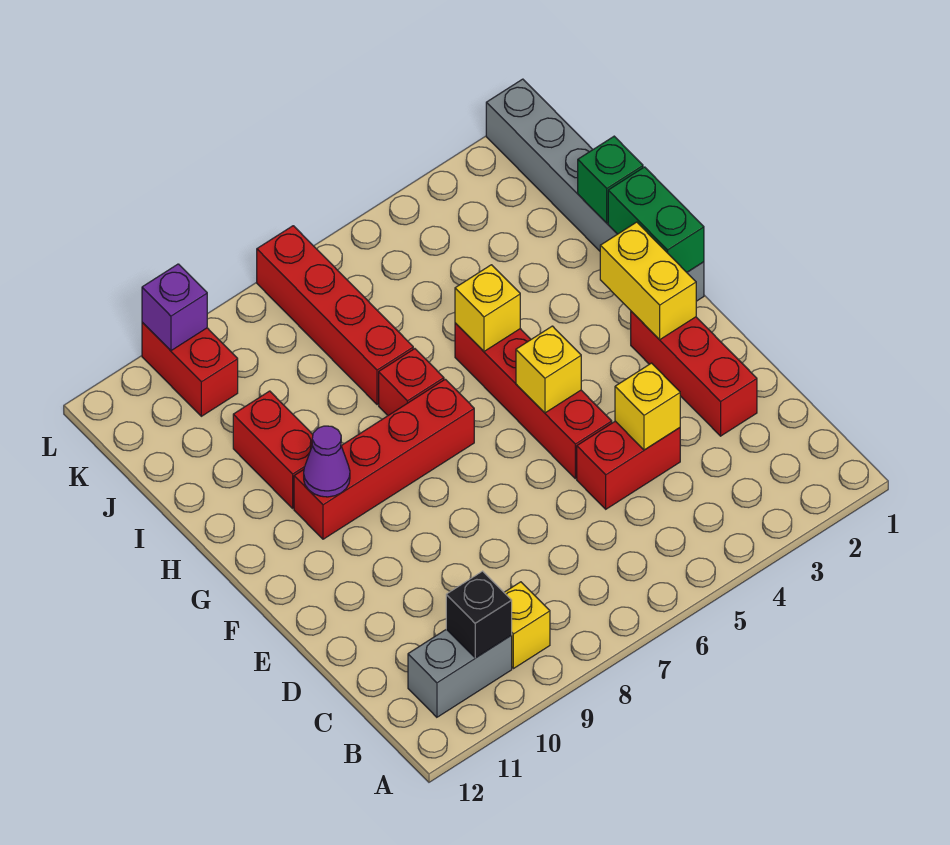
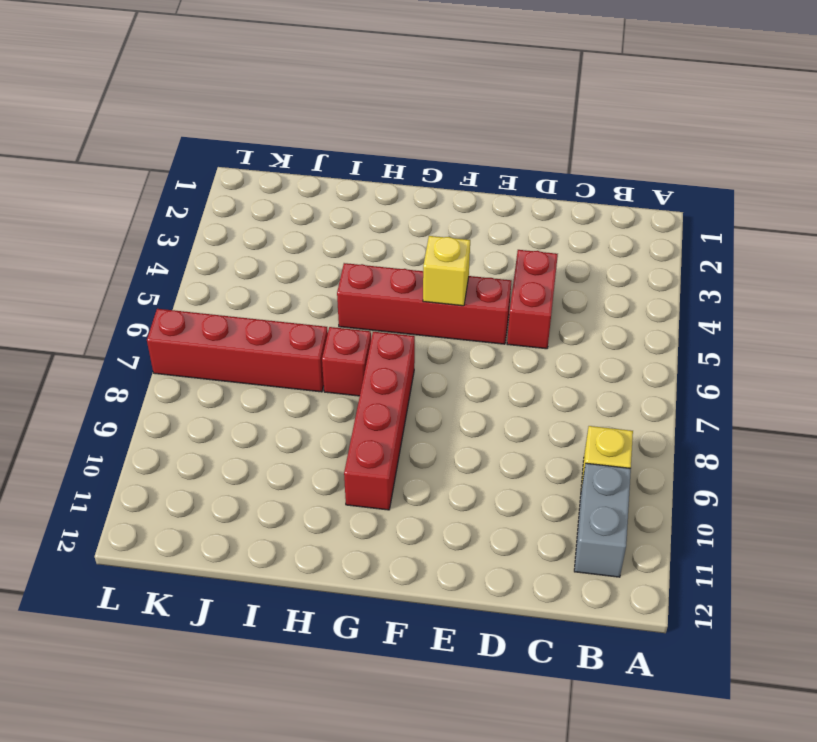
none -> red 1x3 brick [631,311,757,436]
none -> grey 1x6 brick [486,79,704,301]
none -> red 1x2 brick [233,391,313,508]

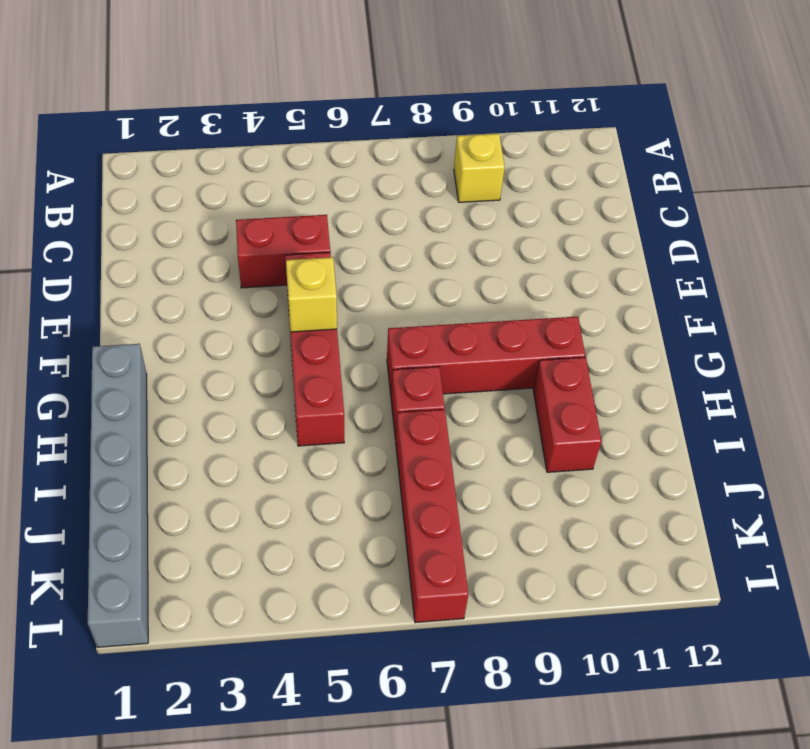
none -> grey 1x2 brick [408,629,512,717]
none -> red 1x3 brick [631,311,757,436]
none -> red 1x2 brick [142,322,238,416]

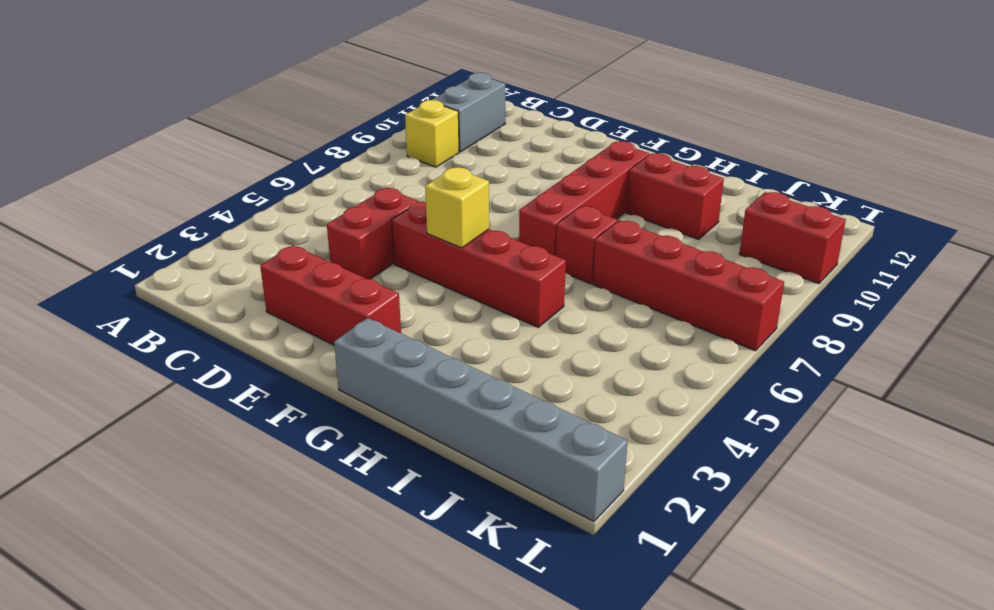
none -> black 1x1 brick [446,571,512,658]
none -> yellow 1x1 brick [615,363,680,450]
none -> yellow 1x2 brick [600,222,696,340]

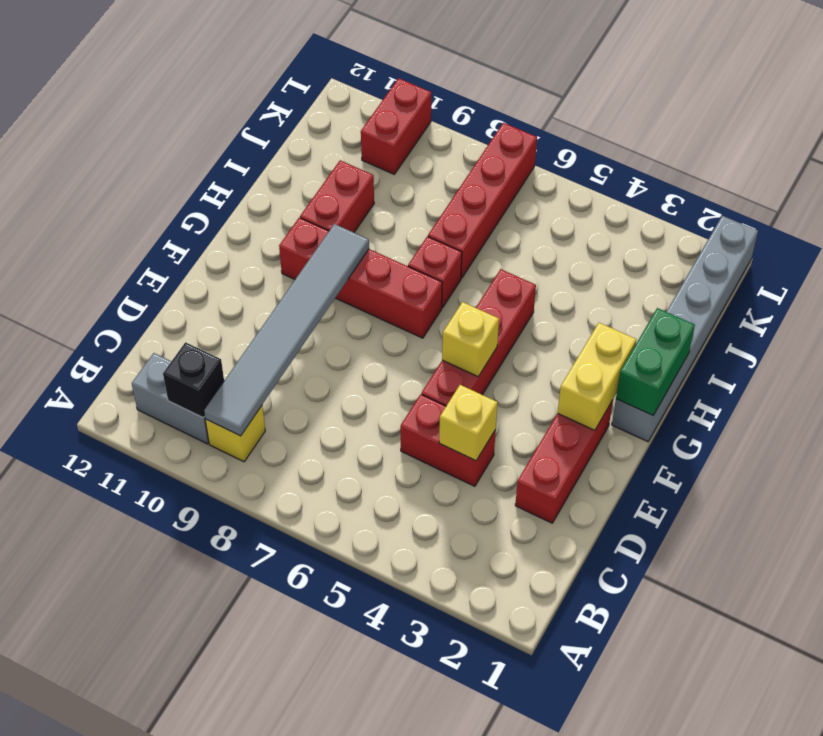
grey 1x6 tile [204,224,369,436] -> none
none -> purple 1x1 cone [304,426,350,497]
none -> yellow 1x1 brick [455,265,520,351]
none -> green 1x1 brick [578,136,643,223]

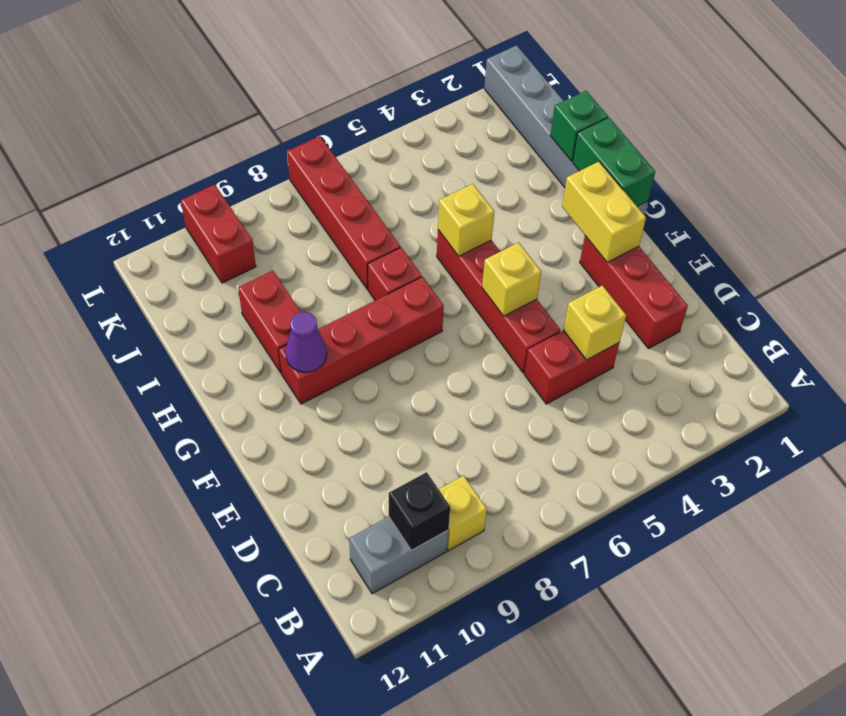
none -> purple 1x1 brick [142,264,207,351]

